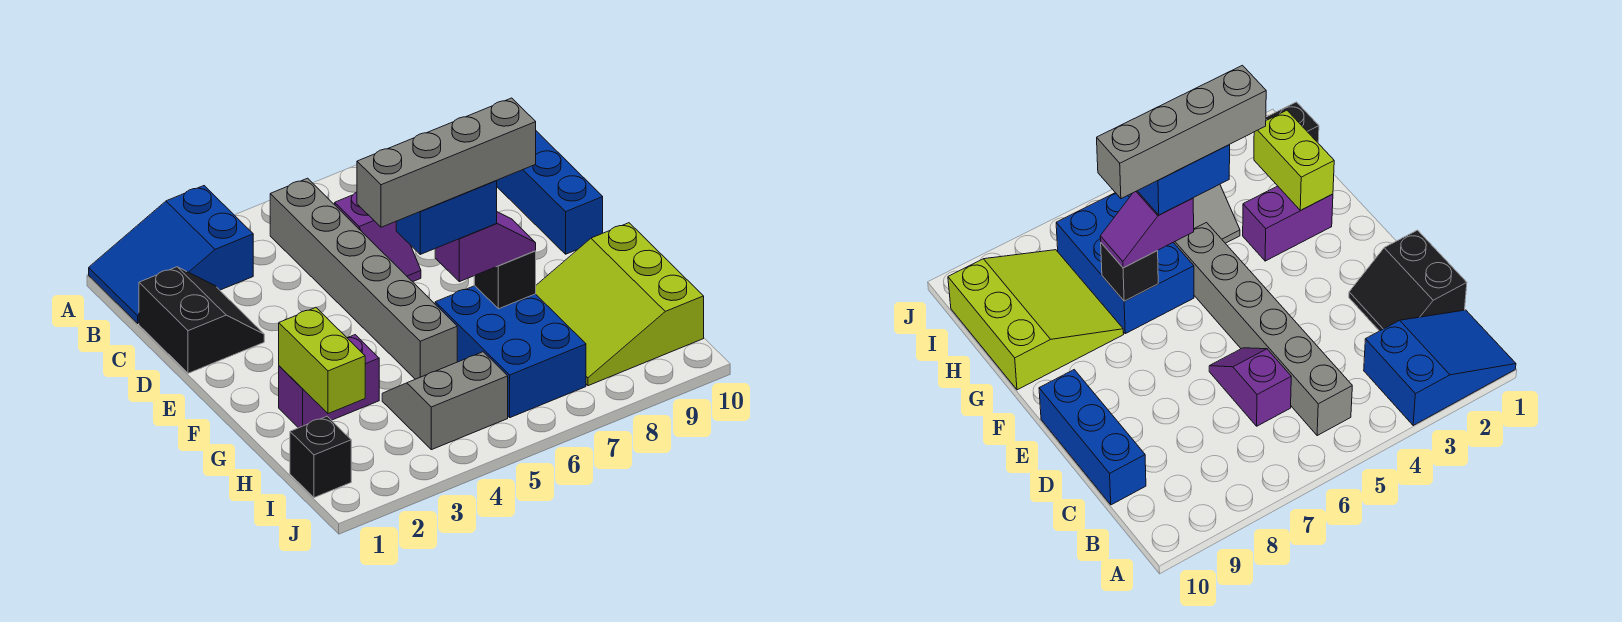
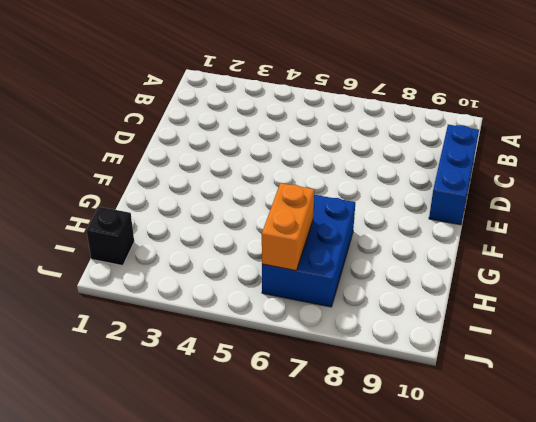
orange 1x2 brick [262,183,314,271] -> none
none -> blue 2x3 slope [89,186,253,323]
none -> grey 1x6 brick [270,178,457,379]
none -> black 2x2 slope [139,267,264,373]

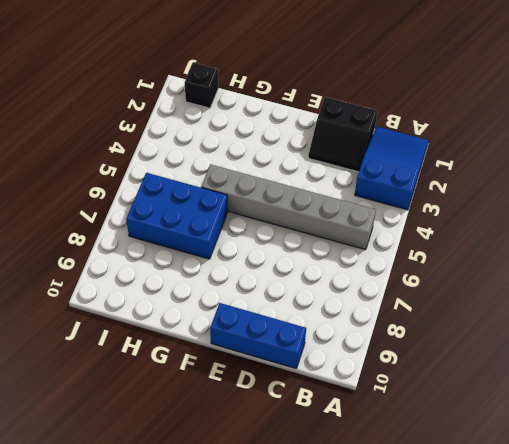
none -> purple 1x2 slope [335,192,421,282]
none -> purple 1x2 brick [279,335,379,428]
none -> lime 3x3 slope [536,223,704,386]

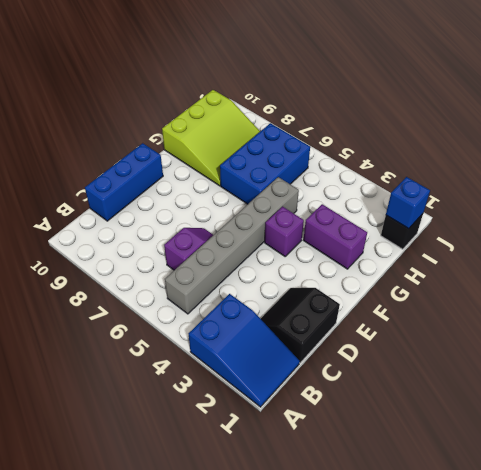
purple 1x1 brick [265,207,304,256] -> none
blue 1x1 brick [386,177,430,229] -> none
none -> grey 2x2 slope [382,352,508,450]
none -> lime 1x2 brick [279,307,365,414]
none -> black 1x1 brick [474,251,536,309]

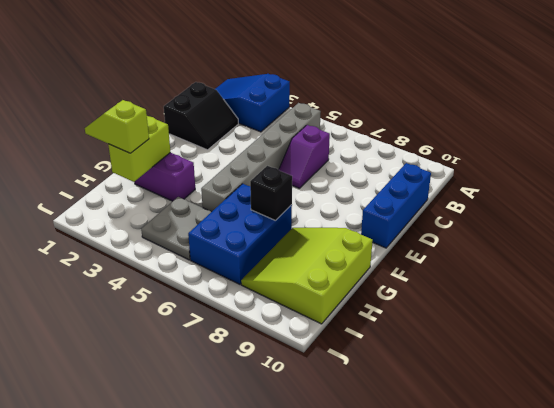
lime 1x2 slope [85,100,149,153] -> none
grey 2x2 plate [141,197,211,260] -> grey 2x2 slope [382,352,508,450]
none -> black 1x1 brick [290,416,351,498]
none -> purple 1x2 slope [435,212,536,282]
none -> blue 1x2 brick [396,181,497,254]

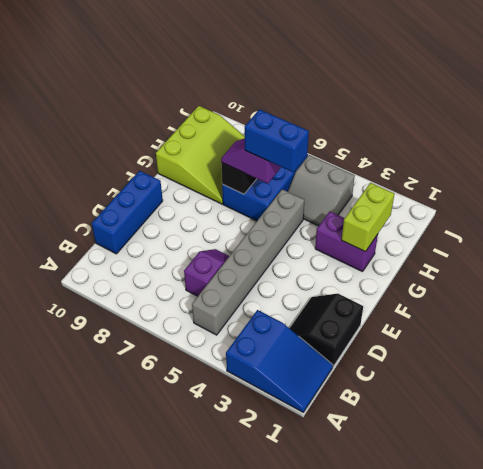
none -> black 1x1 brick [290,416,351,498]
none -> grey 1x4 brick [357,98,536,227]

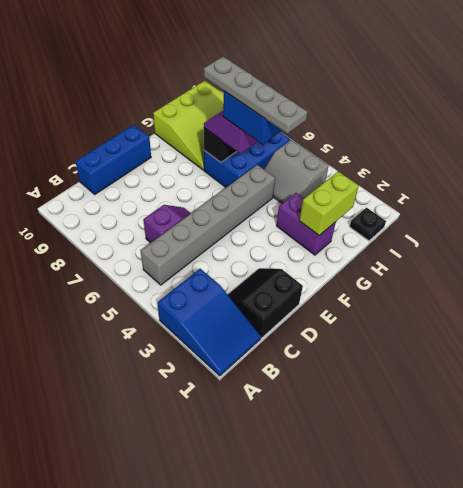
grey 1x4 plate [204,57,308,134] -> grey 1x4 brick [357,98,536,227]
black 1x1 plate [350,208,386,241] -> black 1x1 brick [290,416,351,498]

